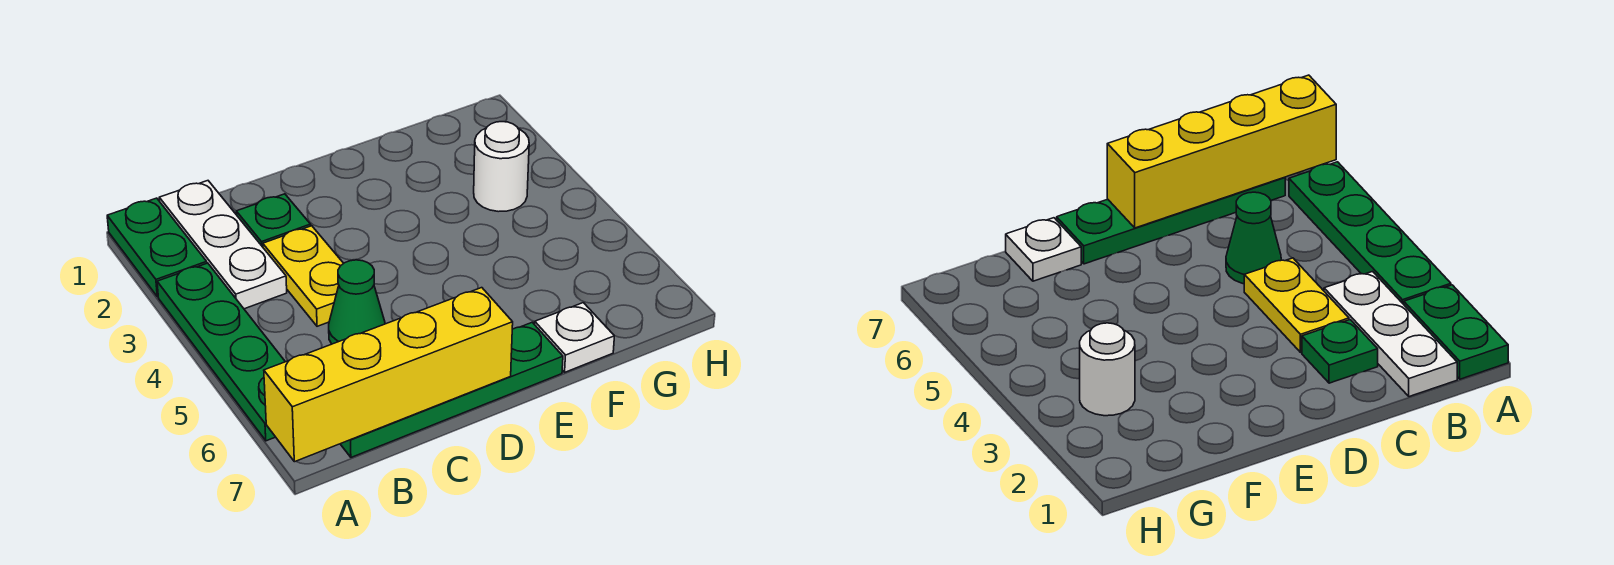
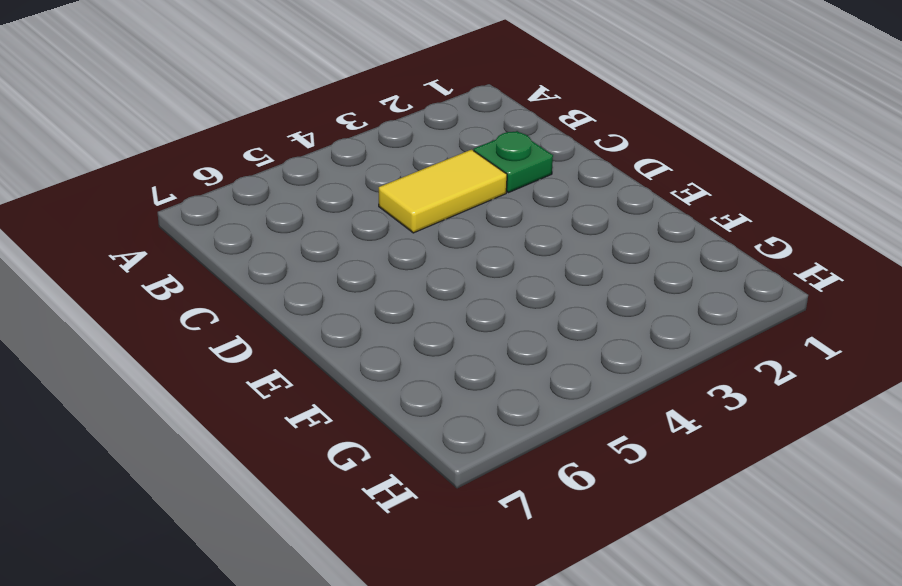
yellow 1x2 tile [379,150,507,233] -> yellow 1x2 plate [263,226,344,326]
none -> green 1x2 plate [107,198,207,297]
none -> green 1x4 plate [157,263,285,441]

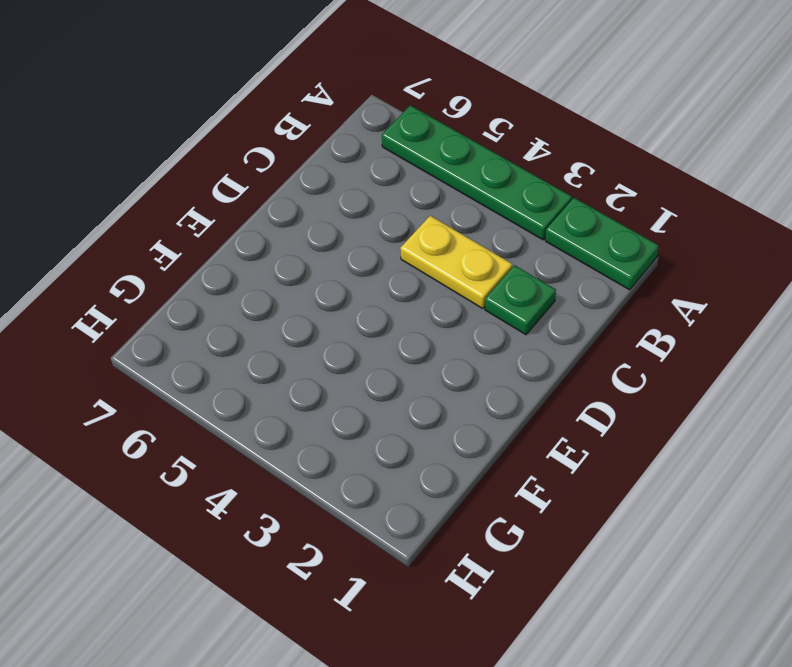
none -> white 1x3 plate [159,181,287,309]
none -> green 1x4 plate [341,322,563,457]

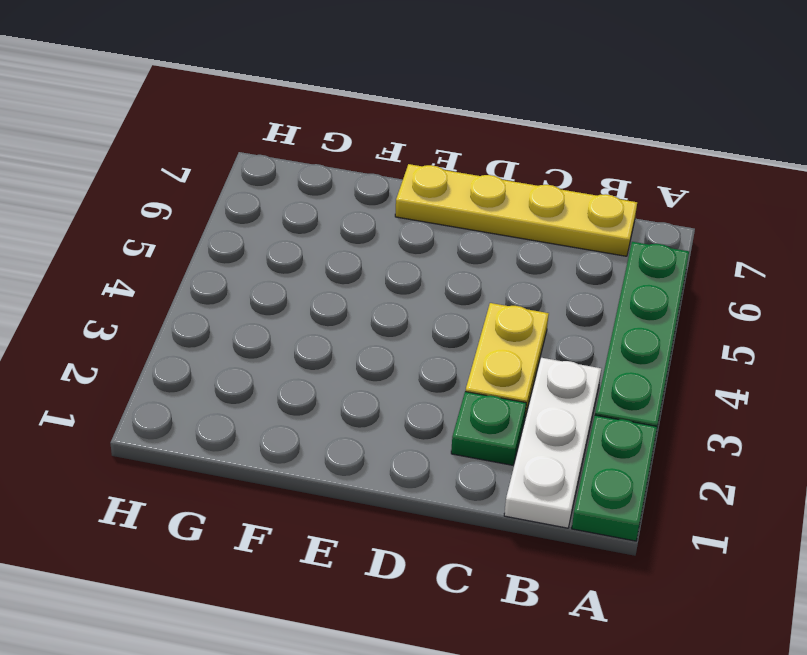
yellow 1x4 plate [395,164,637,256] -> green 1x4 plate [341,322,563,457]
none -> green 1x1 cone [329,260,385,344]
none -> white 1x1 plate [535,303,614,372]

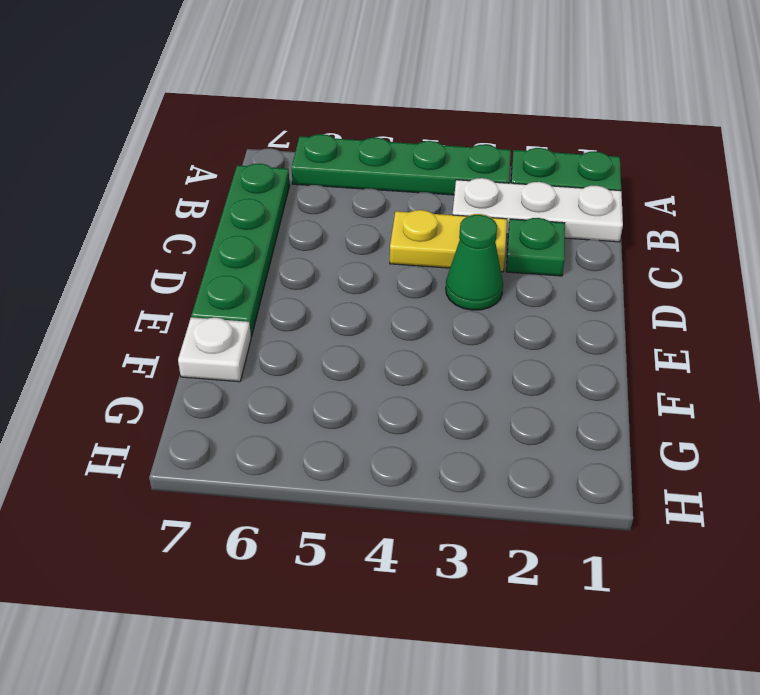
green 1x1 cone [446,215,503,310] -> green 1x1 cone moved to [329,260,385,344]
none -> white 1x1 round brick [474,122,529,212]
none -> yellow 1x4 brick [264,288,513,462]

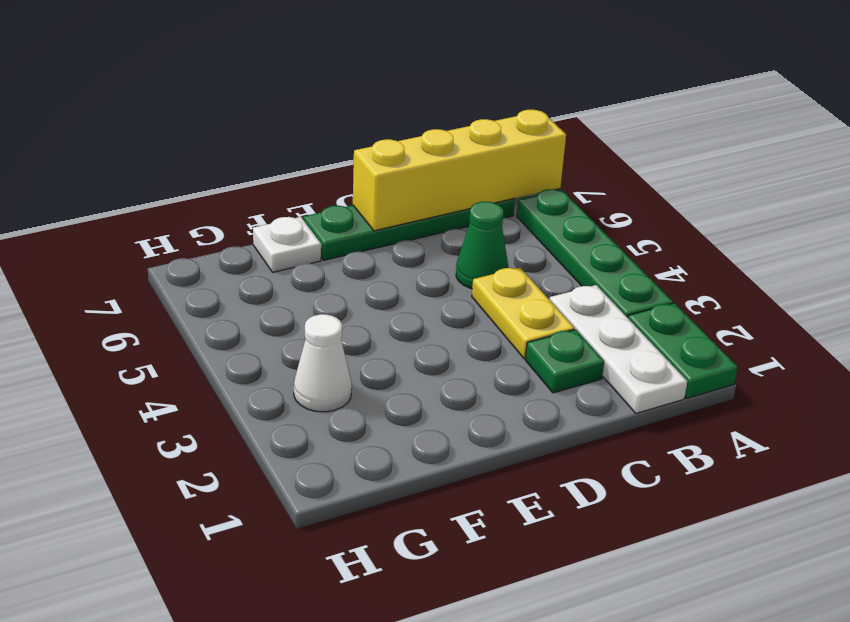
white 1x1 cone [294,314,352,412] -> white 1x1 round brick [474,122,529,212]

